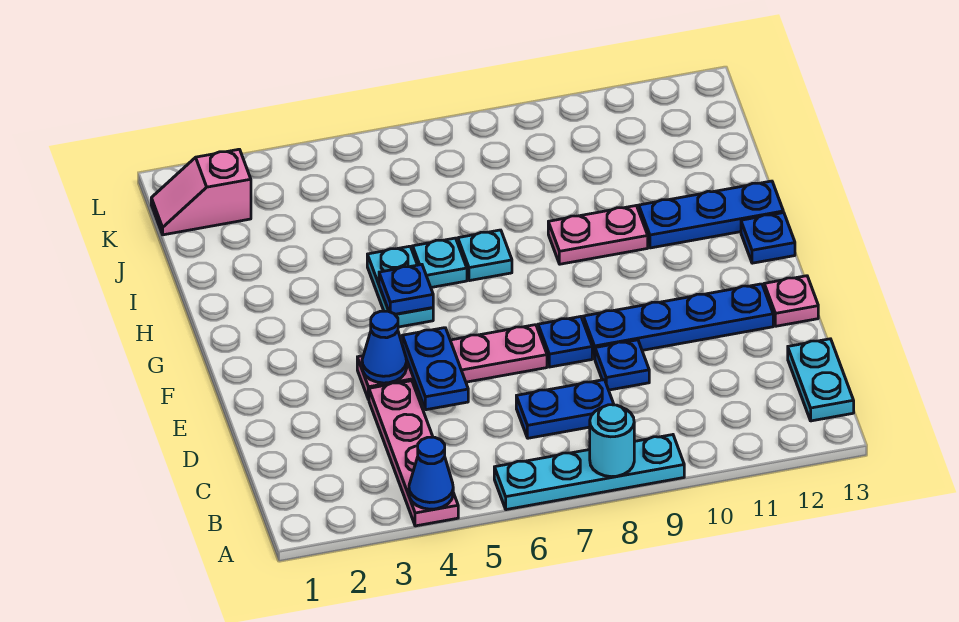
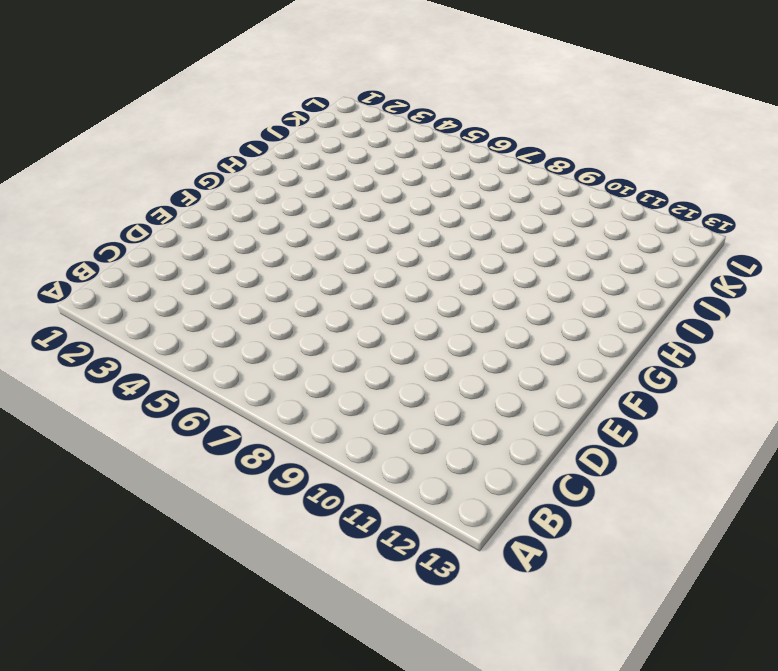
none -> pink 1x4 plate [369,381,458,526]
none -> cyan 1x4 plate [494,435,684,510]
none -> cyan 1x2 plate [788,339,854,421]

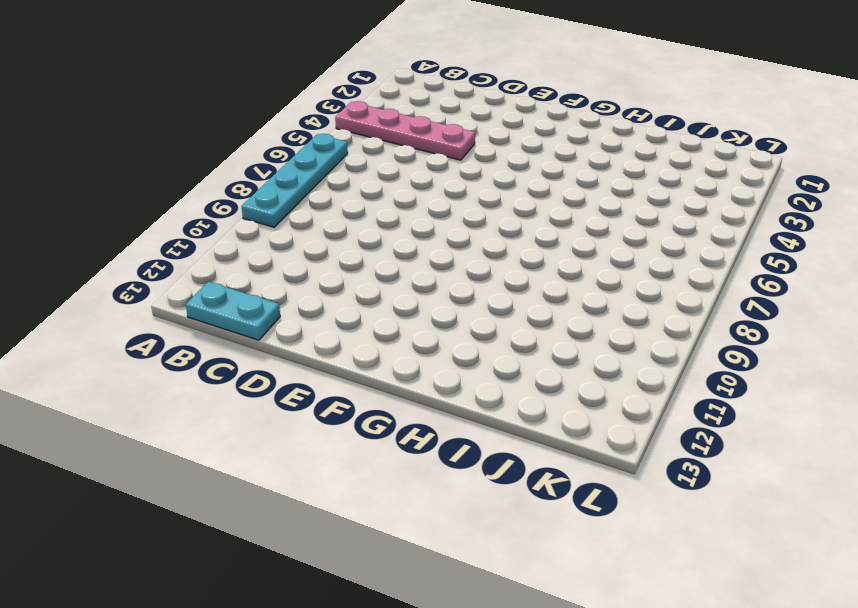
none -> blue 1x2 plate [516,380,614,438]
none -> blue 1x1 plate [595,340,649,390]
none -> pink 1x4 plate [357,325,547,400]

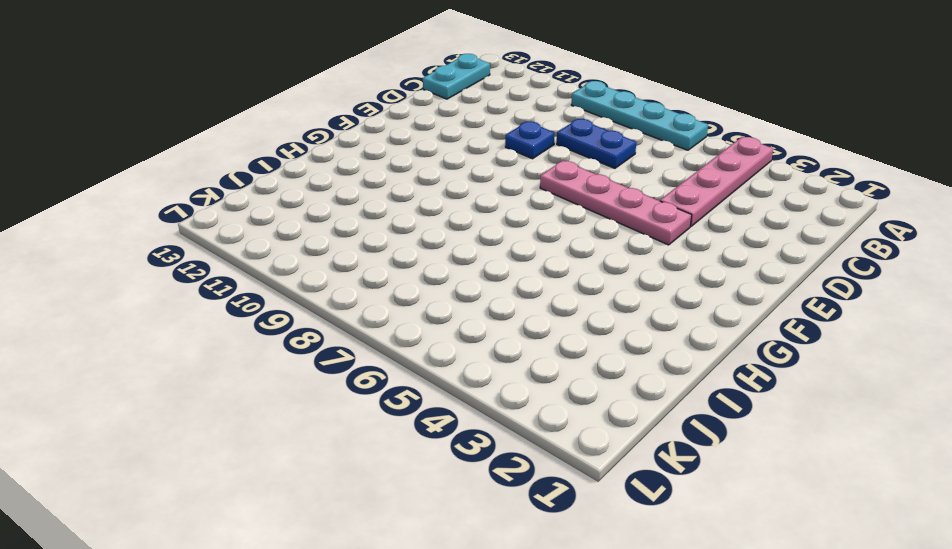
none -> blue 1x1 plate [538,317,592,367]
none -> blue 1x4 plate [583,284,773,359]
none -> pink 1x1 plate [764,276,818,326]

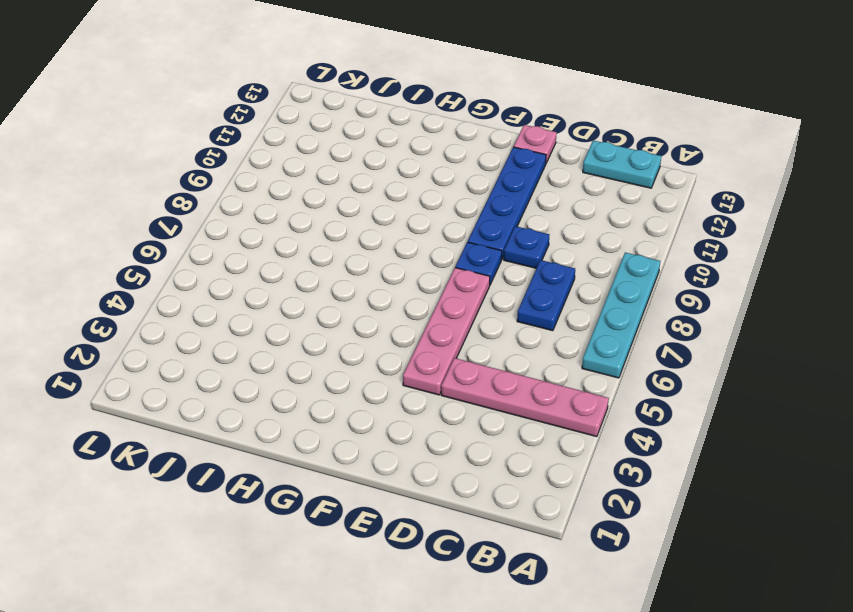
none -> cyan 1x2 plate [367,246,433,327]
none -> blue 1x1 plate [741,213,795,263]
none -> cyan 1x1 plate [413,238,467,287]

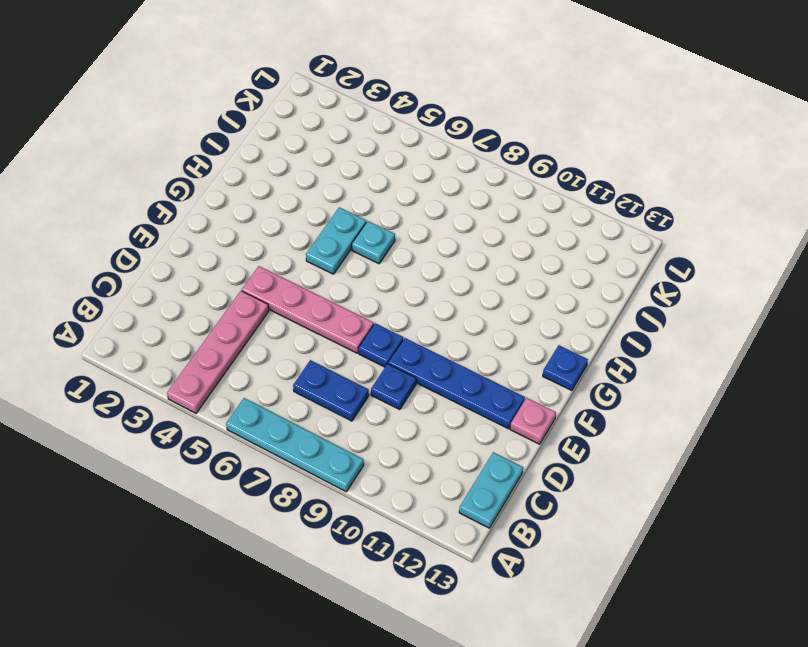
none -> cyan 1x1 plate [458,230,512,281]
none -> pink 1x2 plate [548,206,648,264]
none -> blue 1x3 plate [639,181,783,248]

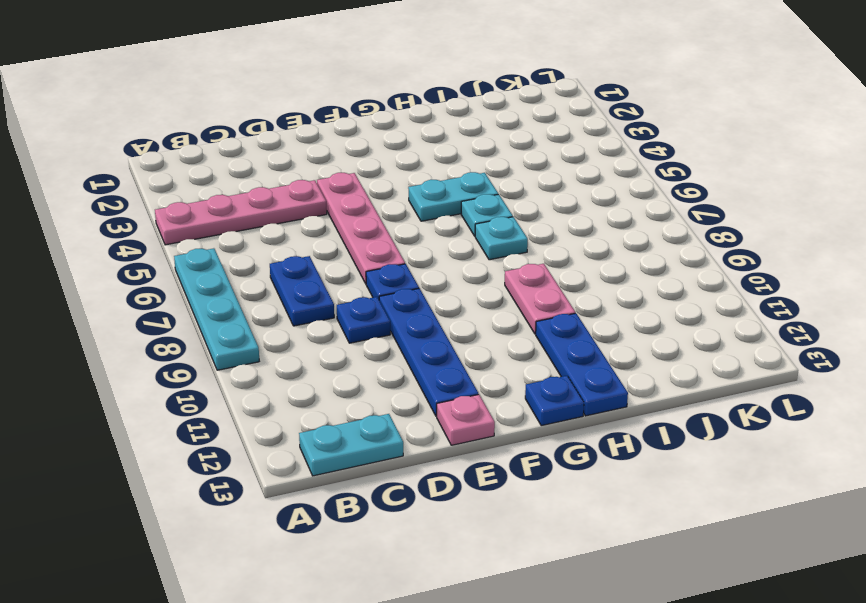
none -> pink 1x2 slope [151,149,251,235]
none -> blue 1x1 cone [409,437,453,509]
none -> cyan 1x1 round brick [590,405,634,477]

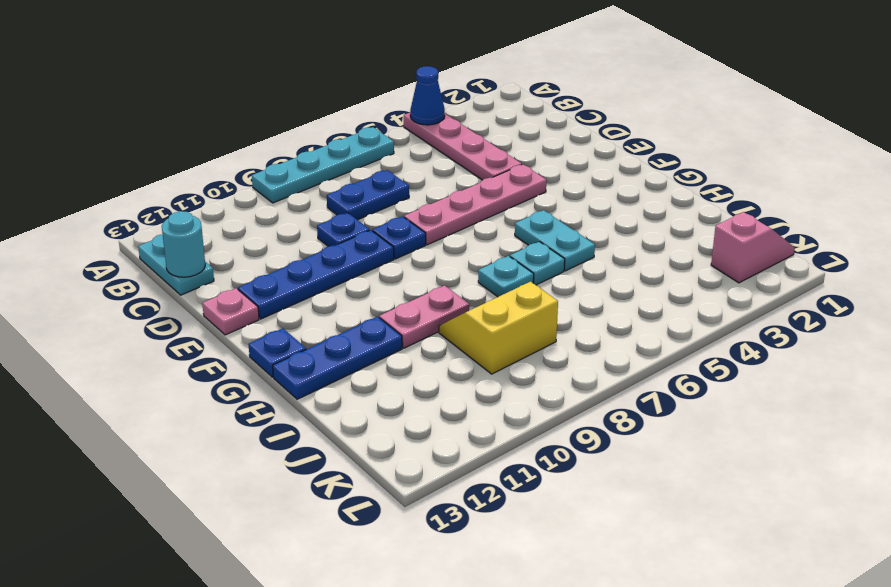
cyan 1x1 round brick [162,211,205,277] -> cyan 1x1 round brick moved to [590,405,634,477]
yellow 2x2 slope [439,282,558,374] -> none
none -> blue 1x2 plate [402,328,468,410]
none -> blue 1x1 cone [362,311,407,383]
none -> blue 1x1 plate [379,265,433,314]

